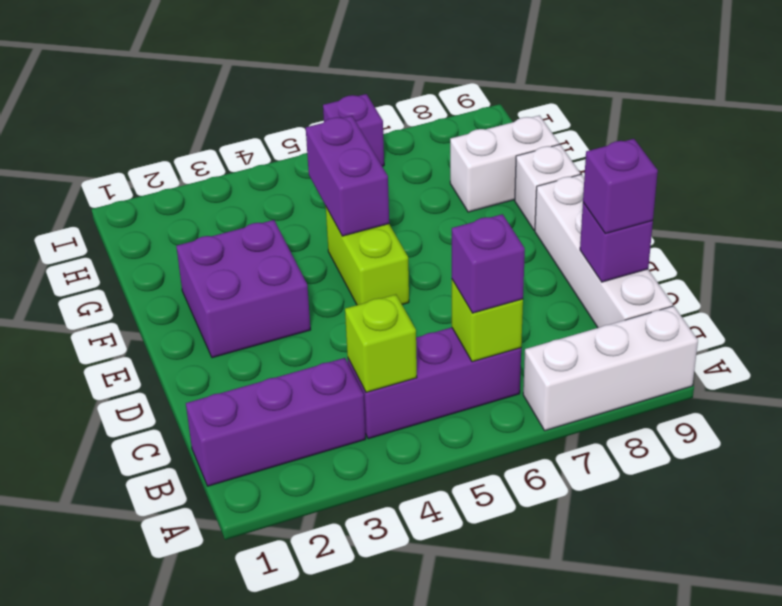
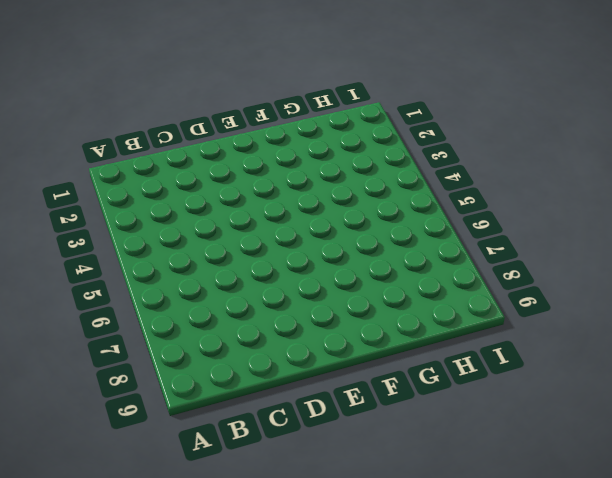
none -> white 1x3 brick [523,306,698,431]
none -> purple 1x3 brick [186,358,366,486]
none -> purple 1x3 brick [348,327,521,439]

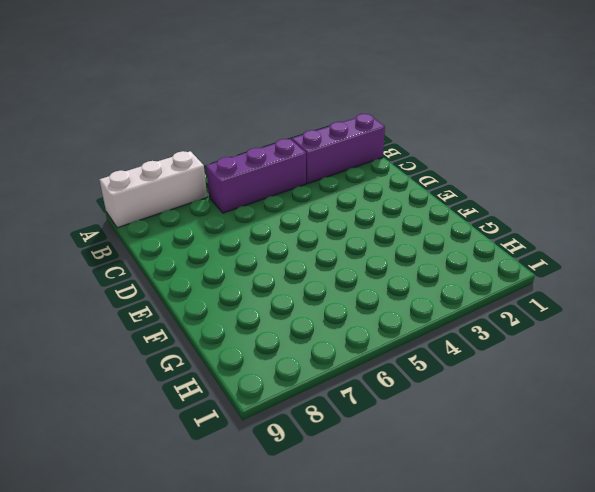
none -> white 1x4 brick [535,175,673,328]
none -> purple 2x2 brick [176,220,311,358]
none -> lime 1x2 brick [326,208,409,305]

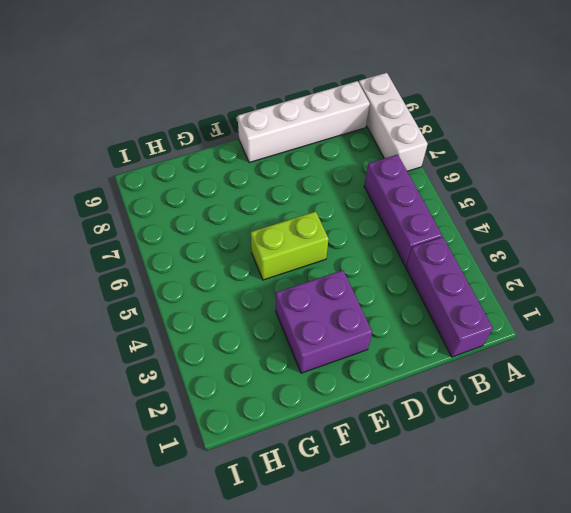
none -> white 1x1 brick [515,144,580,230]
none -> white 1x2 brick [450,115,559,212]
none -> purple 1x1 brick [323,94,384,166]

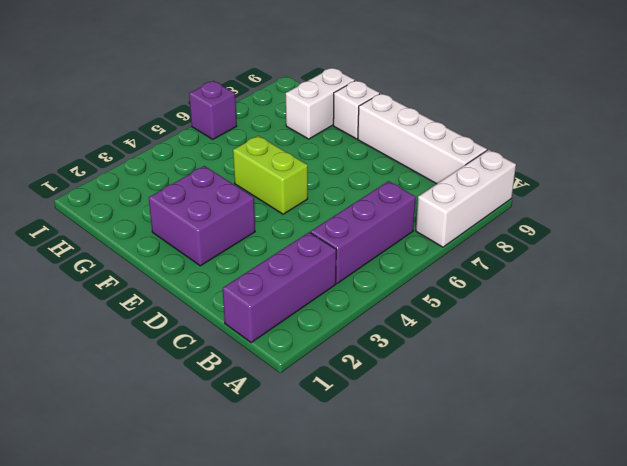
none -> lime 1x1 brick [345,294,417,392]
none -> lime 1x1 brick [452,280,523,362]
none -> purple 1x1 brick [580,203,653,282]

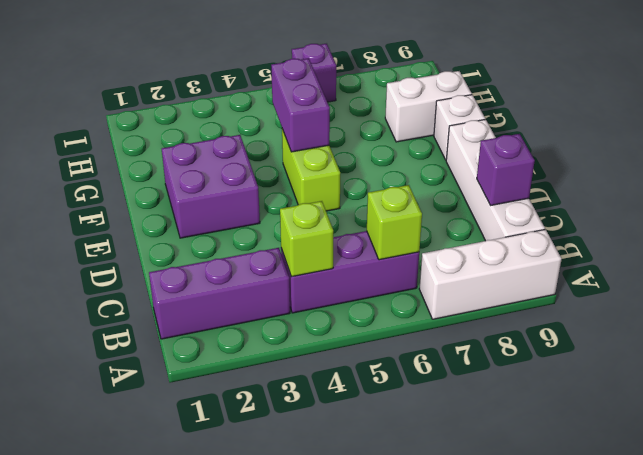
none -> purple 1x1 brick [452,214,525,313]
none -> purple 1x1 brick [583,139,658,234]

